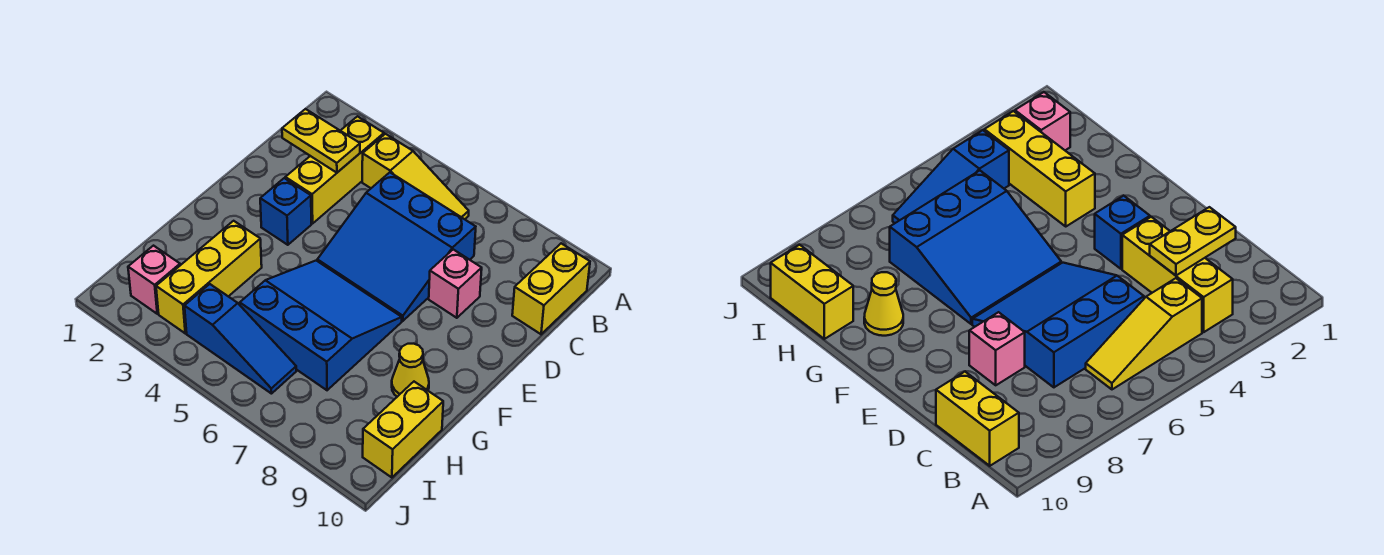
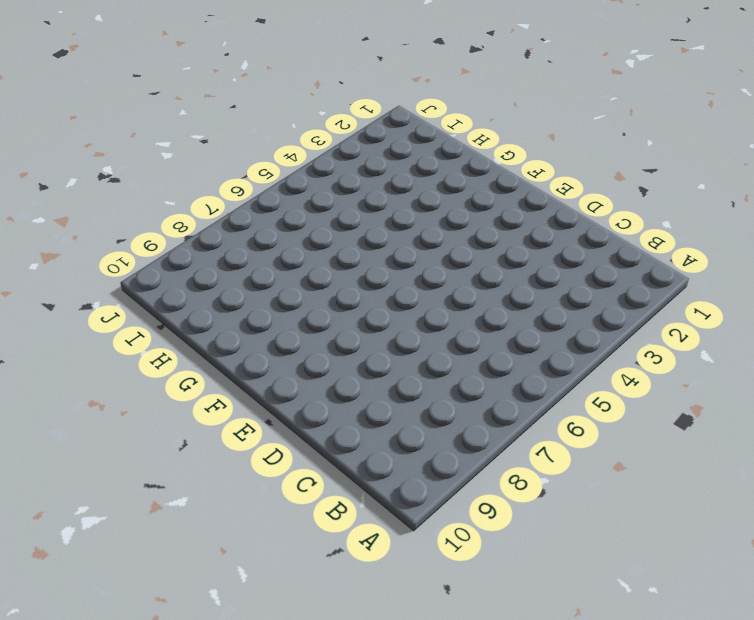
none -> yellow 1x3 brick [285,116,384,224]
none -> yellow 1x3 slope [362,134,469,219]
none -> yellow 1x2 brick [512,243,590,334]

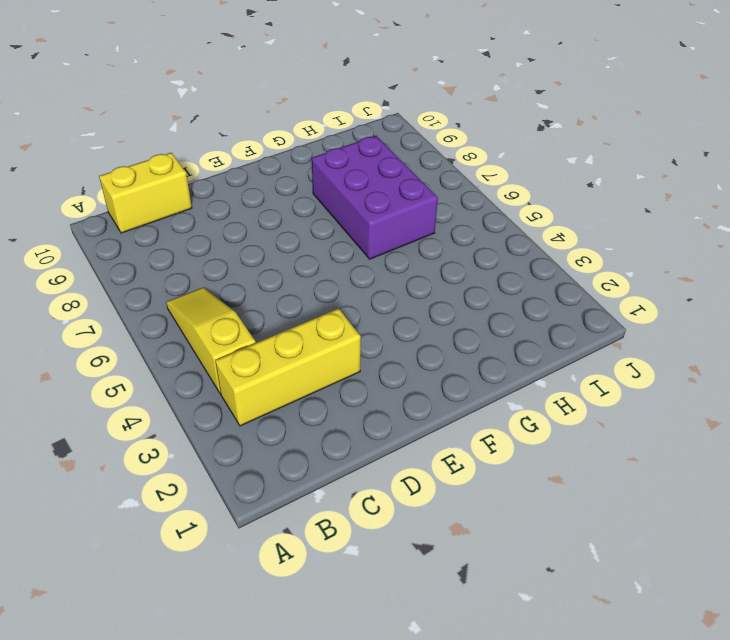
purple 2x3 brick [312,136,438,259] -> blue 3x3 slope [240,261,402,390]
none -> blue 3x3 slope [317,172,476,321]
none -> pink 1x1 brick [429,249,482,318]
none -> blue 1x1 brick [260,178,311,245]

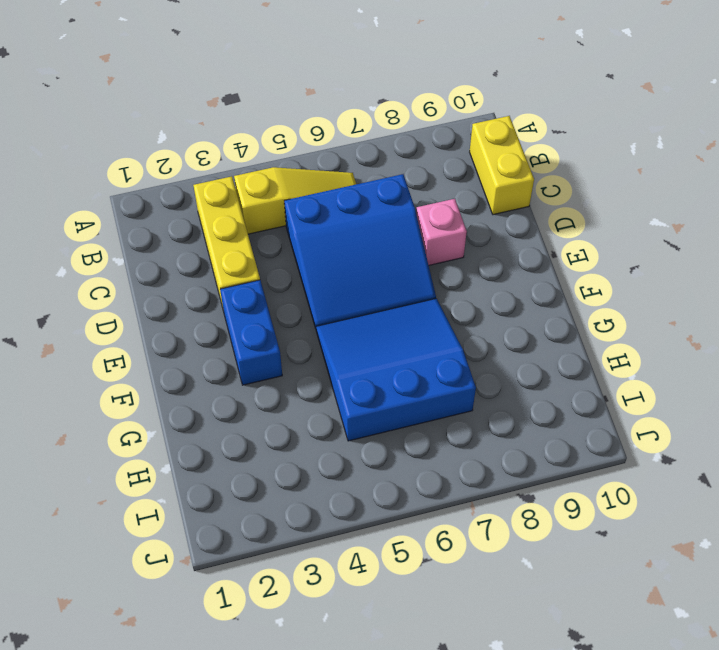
blue 1x2 brick [220,280,282,385] -> blue 1x1 brick [260,178,311,245]
none -> yellow 1x3 brick [156,221,262,333]
none -> yellow 1x1 cone [392,344,429,397]
none -> yellow 1x2 brick [363,382,443,478]

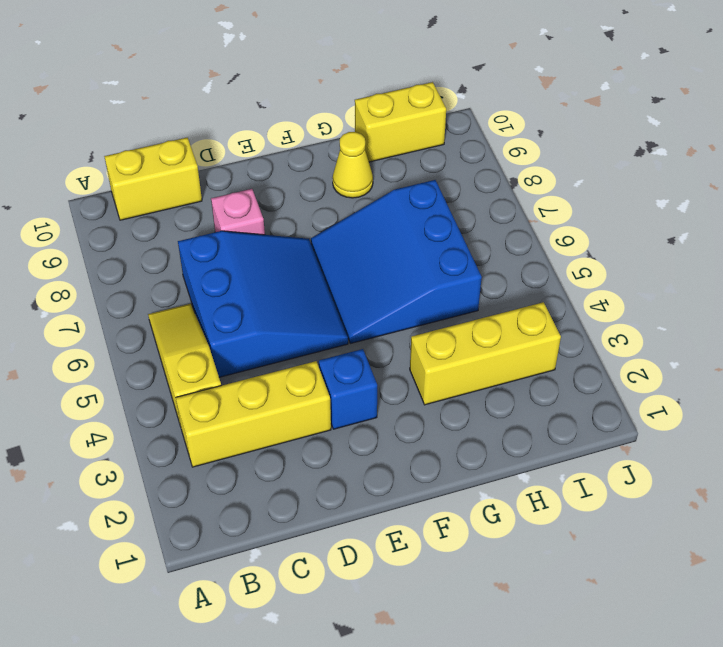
none -> pink 1x1 brick [128,246,180,314]
none -> blue 1x3 slope [185,284,296,394]
none -> yellow 1x2 plate [282,109,360,173]

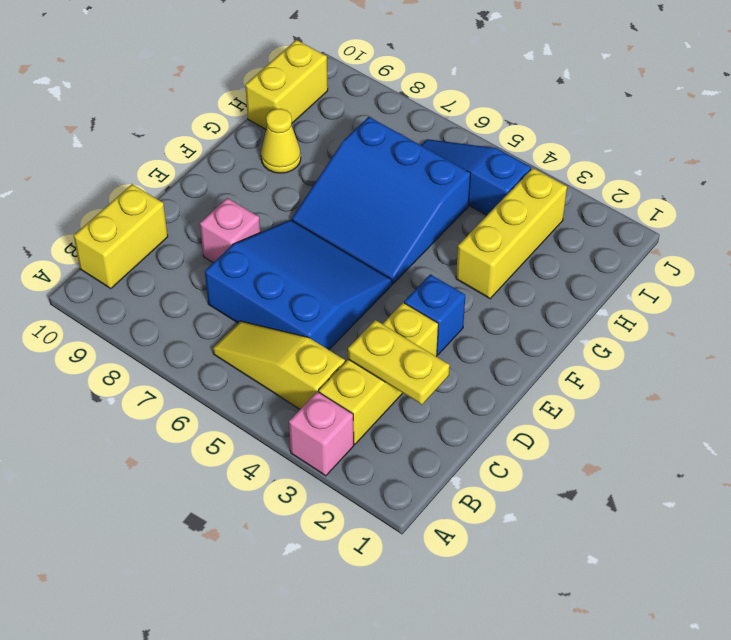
pink 1x1 brick [289,392,354,476] -> pink 1x1 brick moved to [128,246,180,314]

